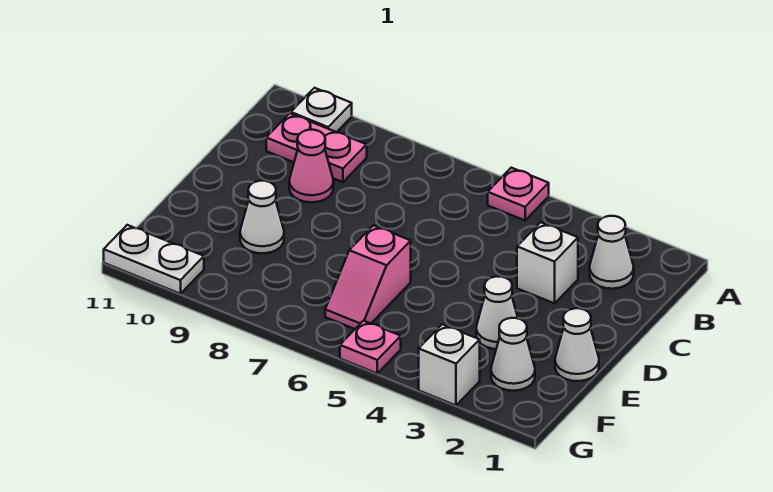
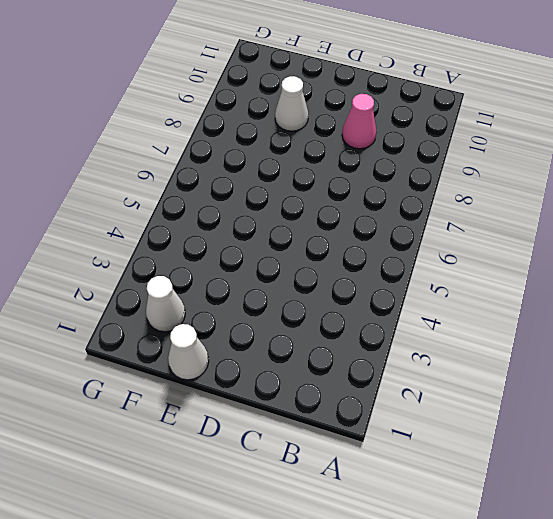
none -> pink 1x1 plate [488,168,549,220]
none -> white 1x1 plate [291,88,352,132]
none -> white 1x1 cone [590,216,634,289]

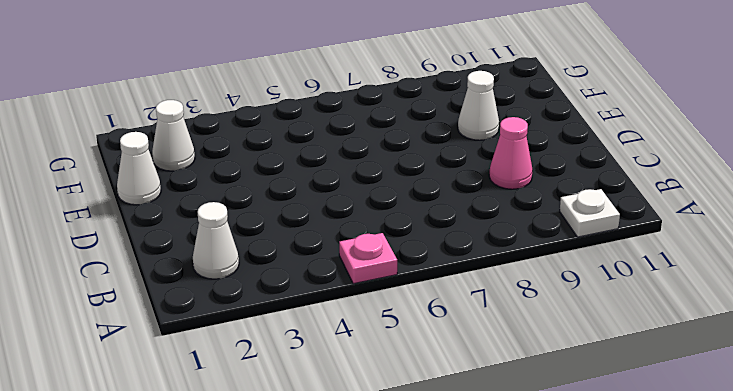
none -> pink 1x2 plate [266,113,367,182]
none -> white 1x1 brick [517,222,578,303]
none -> white 1x1 cone [476,276,518,349]

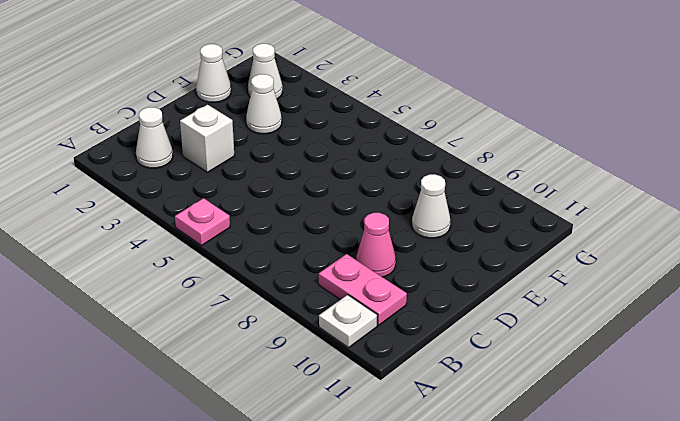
none -> pink 1x2 slope [325,225,411,329]
none -> white 1x1 brick [419,324,480,405]
none -> pink 1x1 plate [340,321,401,373]

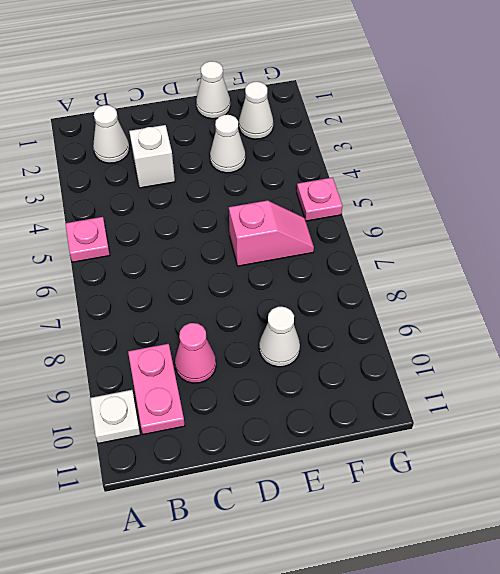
none -> white 1x1 brick [419,324,480,405]
none -> white 1x2 plate [104,225,204,294]

